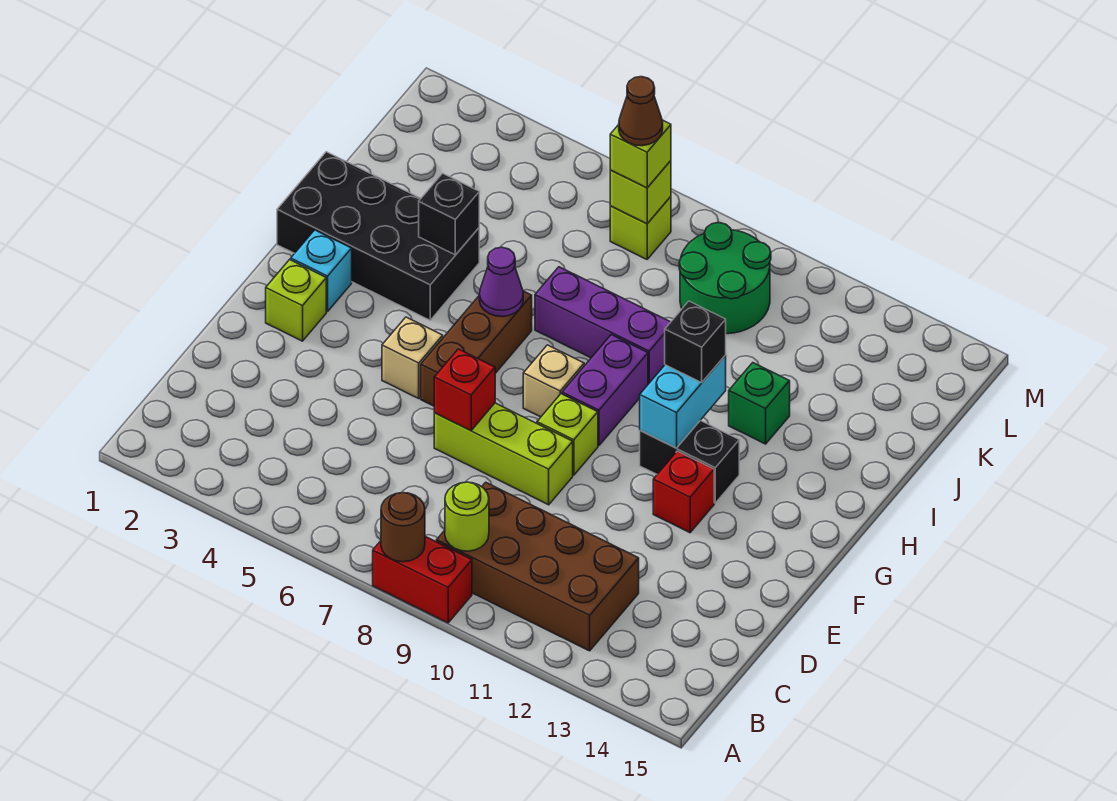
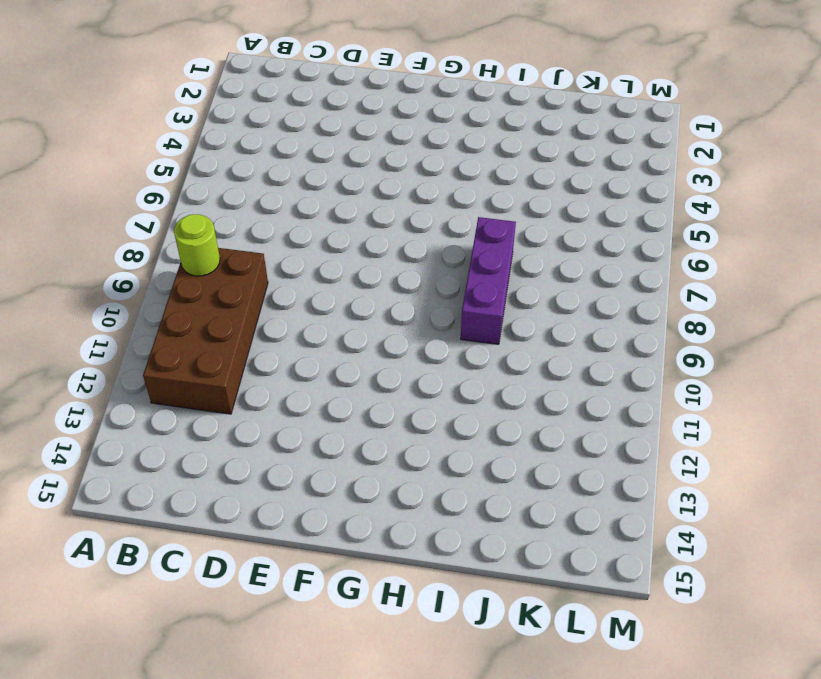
none -> red 1x2 brick [373,536,472,623]
none -> lime 1x3 brick [434,403,573,505]
none -> lime 1x1 brick [266,260,326,341]

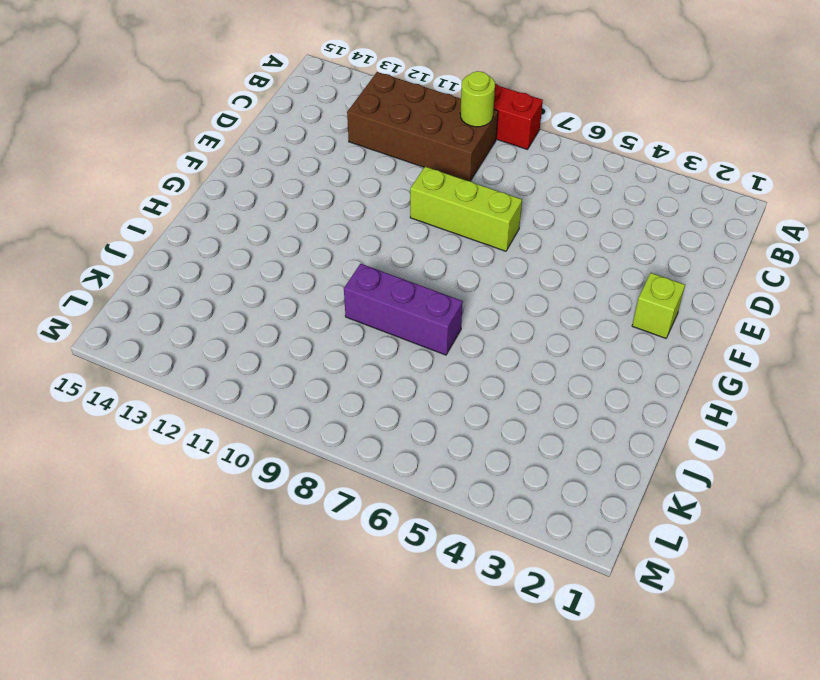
none -> tan 1x1 brick [382,317,443,398]
none -> brown 1x3 brick [421,291,532,406]
none -> lime 1x1 brick [537,394,598,475]

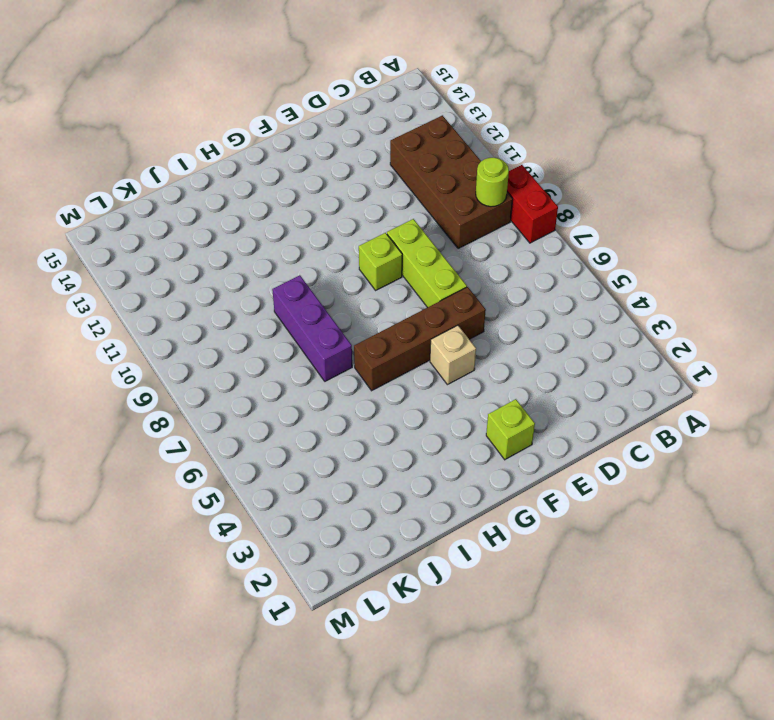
brown 1x4 brick [354,287,486,391] -> brown 1x3 brick [421,291,532,406]
none -> red 1x1 brick [653,451,714,533]
none -> cyan 1x1 brick [291,230,352,312]
none -> tan 1x1 brick [523,345,584,417]

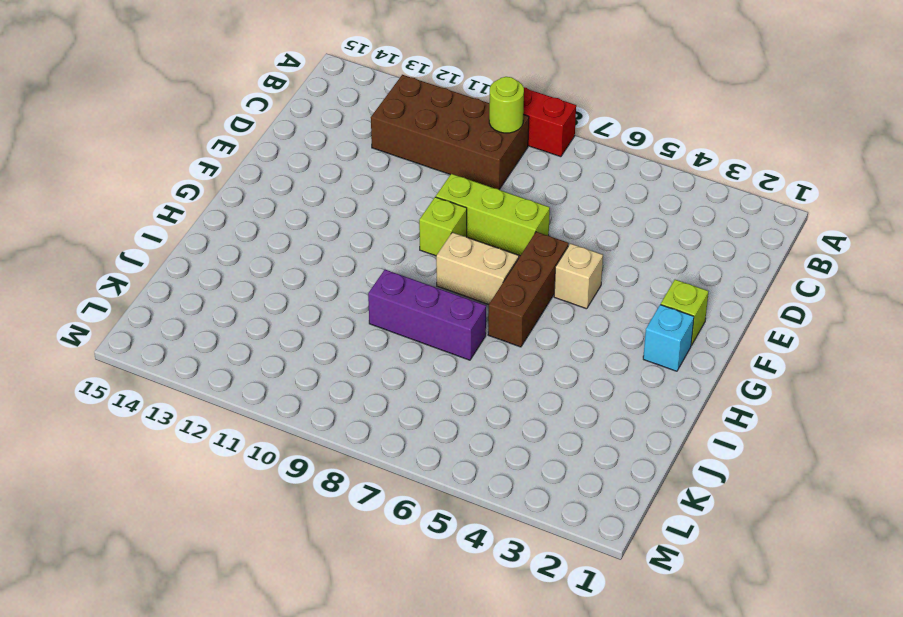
tan 1x2 brick [436,232,519,305] -> tan 1x1 brick [523,345,584,417]
none -> red 1x1 brick [653,451,714,533]
none -> purple 1x2 brick [562,335,648,446]
none -> black 1x2 brick [640,421,739,503]

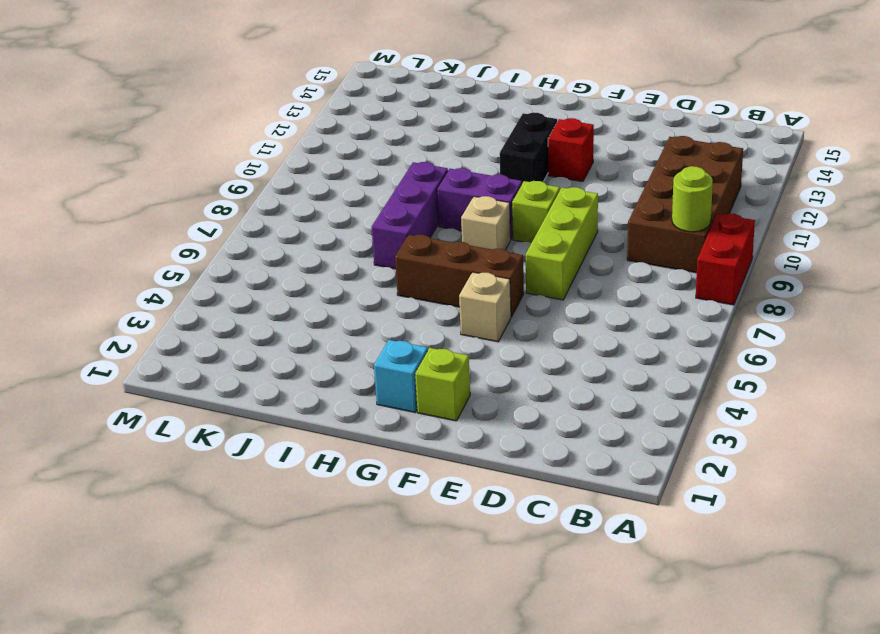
none -> black 2x4 brick [277,152,479,320]
none -> green 1x1 brick [729,363,790,444]
none -> green 2x2 round brick [679,223,771,334]

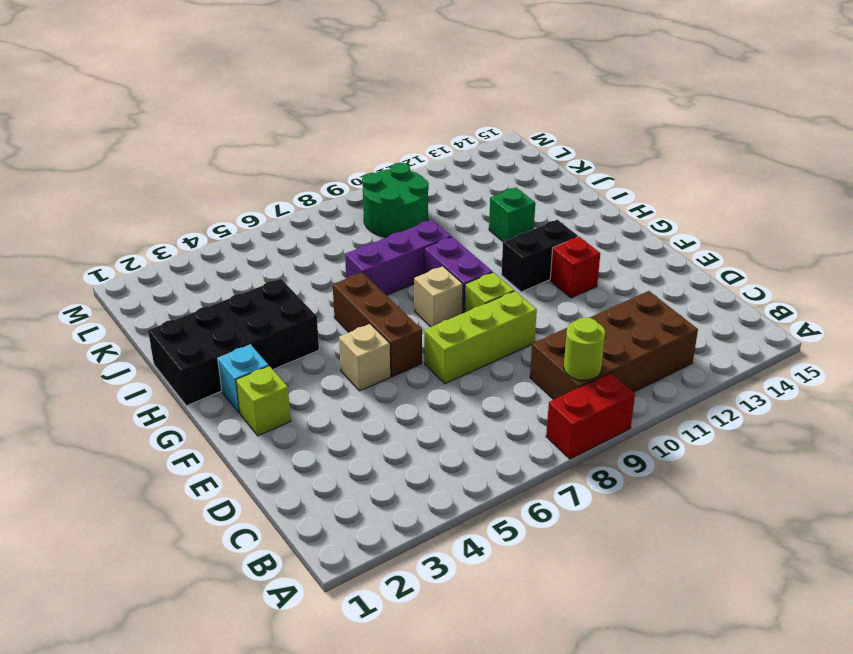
none -> lime 1x1 brick [610,197,671,259]
none -> brown 1x1 round brick [381,493,425,562]
none -> red 1x1 brick [434,349,495,431]

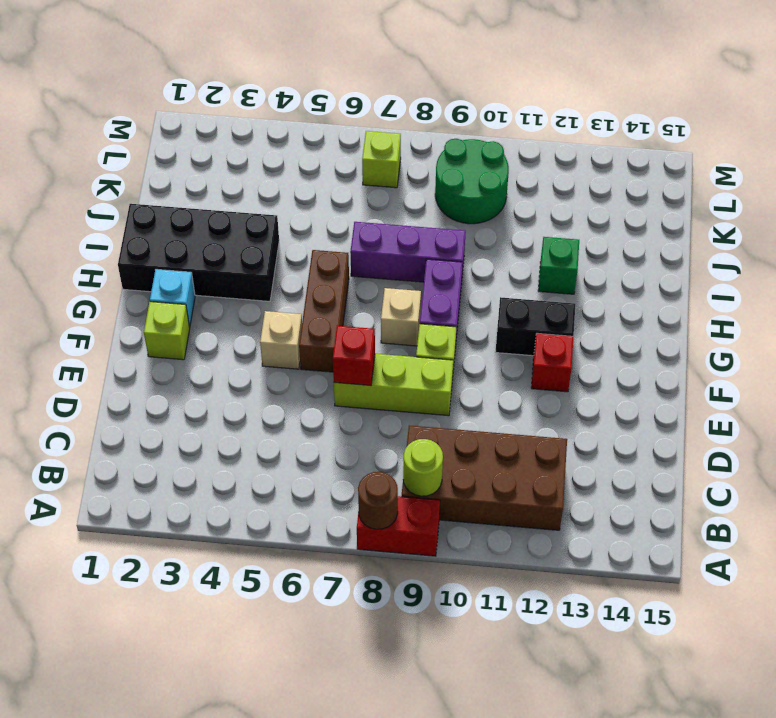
none -> cyan 1x2 brick [640,355,726,448]
none -> purple 1x1 cone [479,247,523,316]
none -> black 1x1 brick [419,173,479,255]

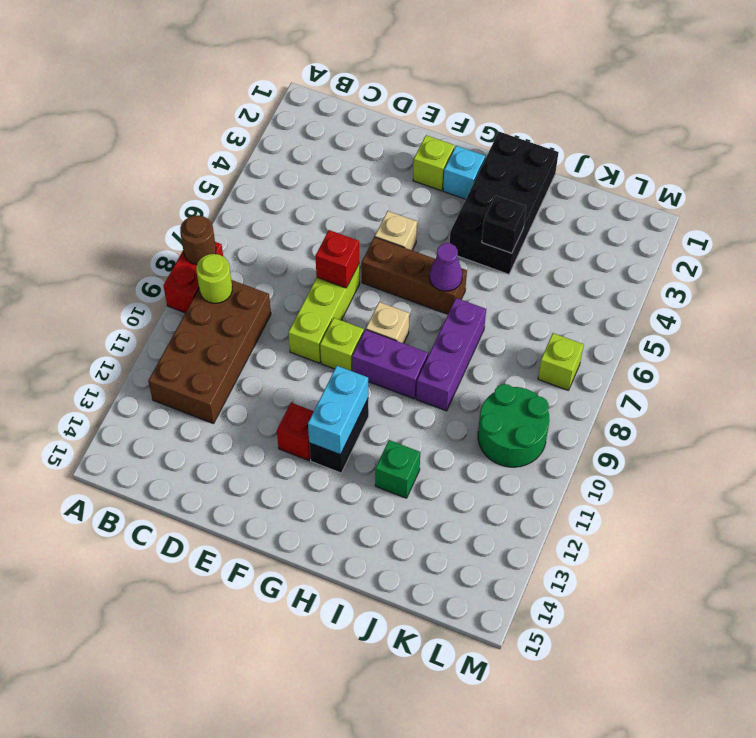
cyan 1x2 brick [308,366,368,455] -> cyan 1x2 brick turned to [640,355,726,448]
none -> lime 1x1 brick [610,161,671,224]
none -> black 1x1 brick [665,301,726,383]
none -> lime 1x1 brick [610,120,671,188]

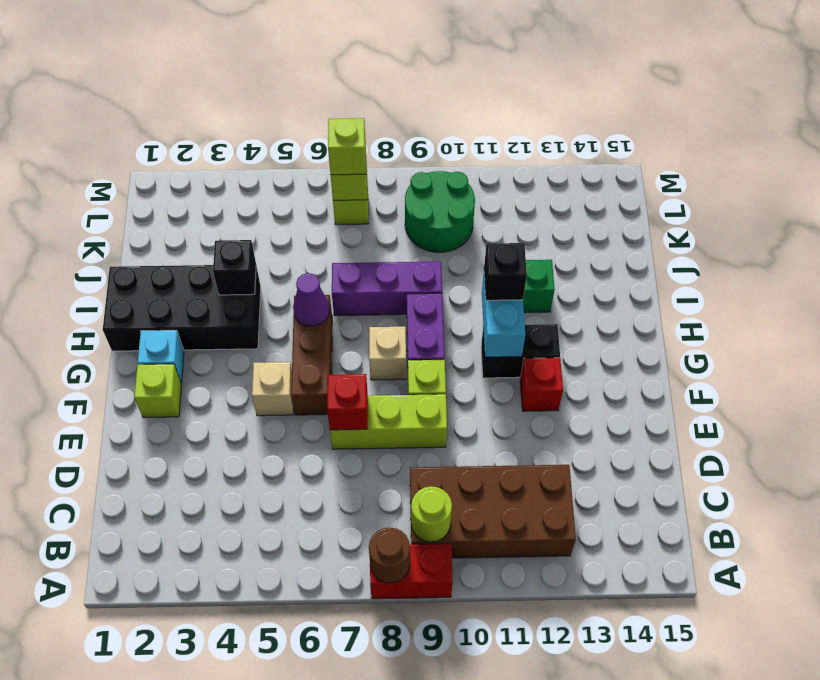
none -> brown 1x1 cone [619,77,663,146]

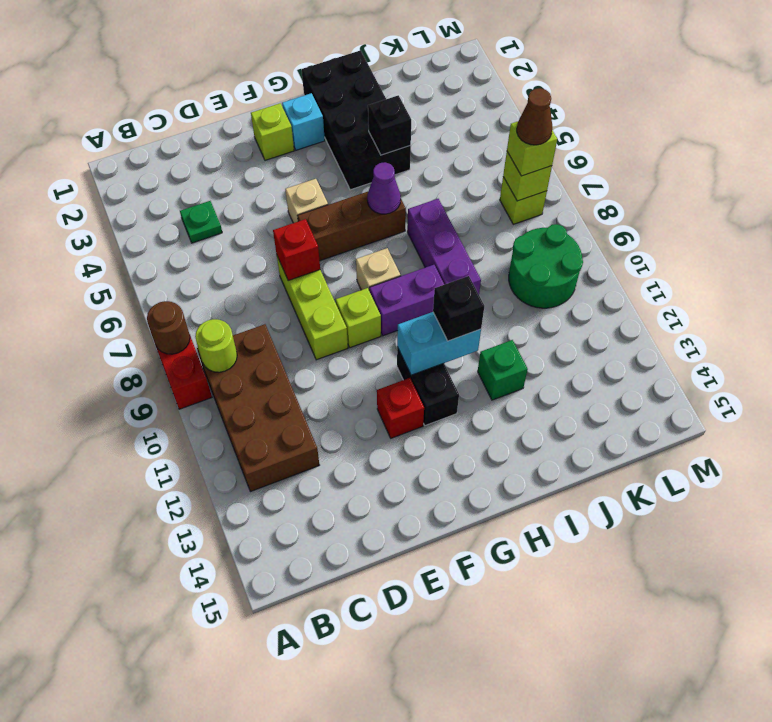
green 1x1 plate [180,201,222,243] -> none

